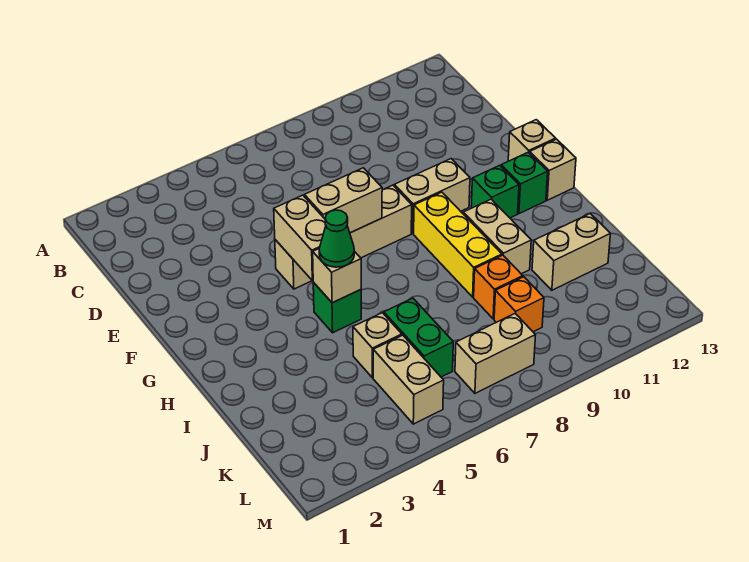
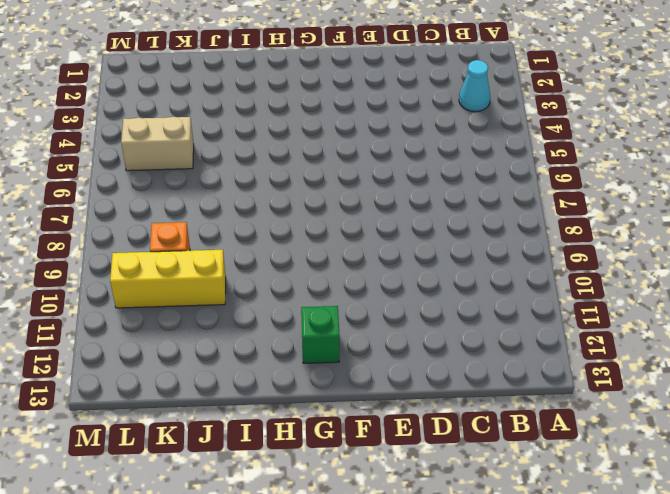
cyan 1x1 cone [459,60,490,112] -> none
yellow 1x3 brick [110,250,226,308] -> yellow 1x3 brick moved to [414,192,502,297]
none -> tan 1x4 brick [275,185,412,289]
none -> tan 1x2 brick [394,159,470,233]
none -> tan 1x1 brick [508,120,556,161]

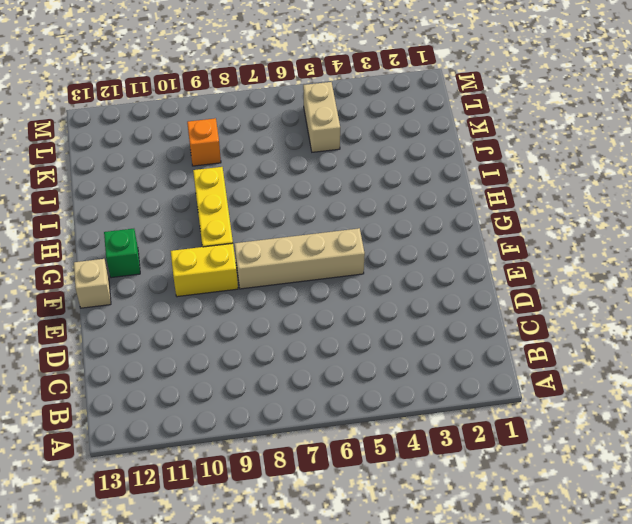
yellow 1x2 brick [171,243,238,297] -> tan 1x2 brick [394,159,470,233]
none -> green 1x1 brick [471,165,519,218]
none -> tan 1x1 brick [530,139,576,200]
none -> green 1x1 brick [313,282,361,333]

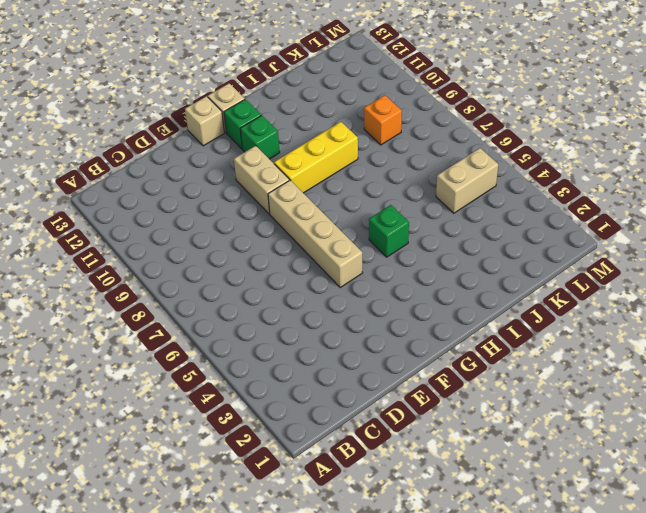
none -> tan 1x2 brick [463,199,531,274]
none -> tan 1x1 brick [353,313,402,378]
none -> green 1x2 brick [384,298,453,377]

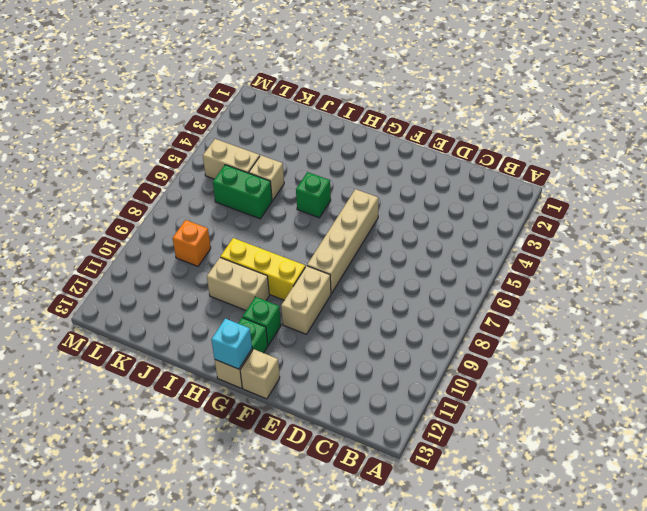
cyan 1x1 brick [211,319,252,369] -> none
none -> orange 1x1 brick [474,255,523,319]
none -> tan 1x2 brick [532,214,611,290]
none -> tan 1x2 brick [455,314,536,393]

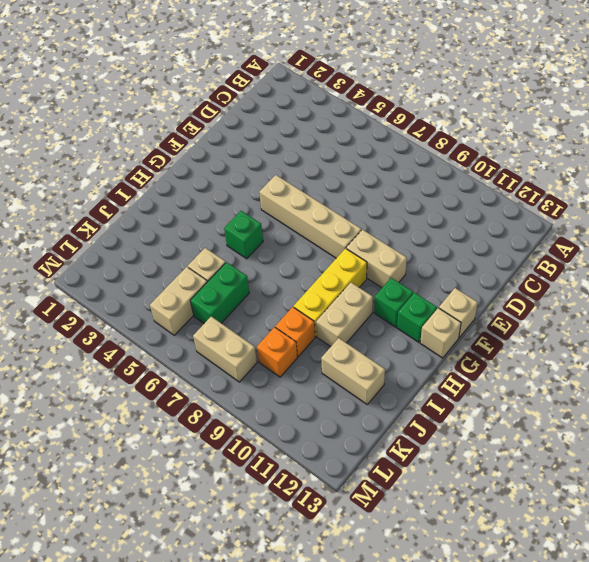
none -> tan 1x2 brick [274,195,326,281]
none -> tan 1x2 brick [304,168,382,233]
none -> tan 1x1 brick [313,249,361,303]

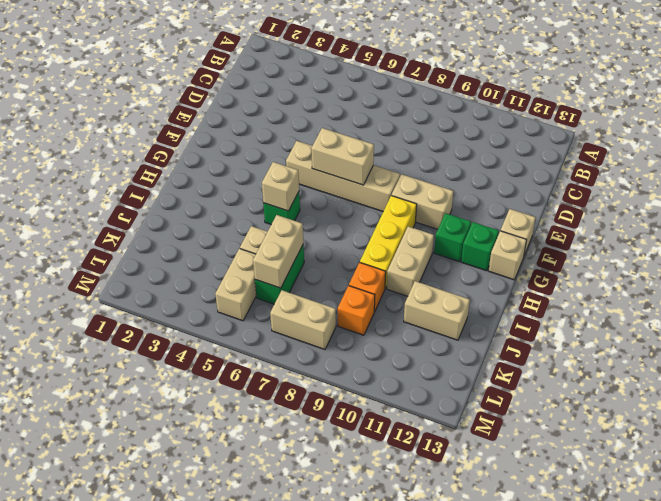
tan 1x2 brick [253,215,303,288] -> tan 1x2 brick moved to [274,195,326,281]
none -> green 1x1 cone [319,210,354,267]

